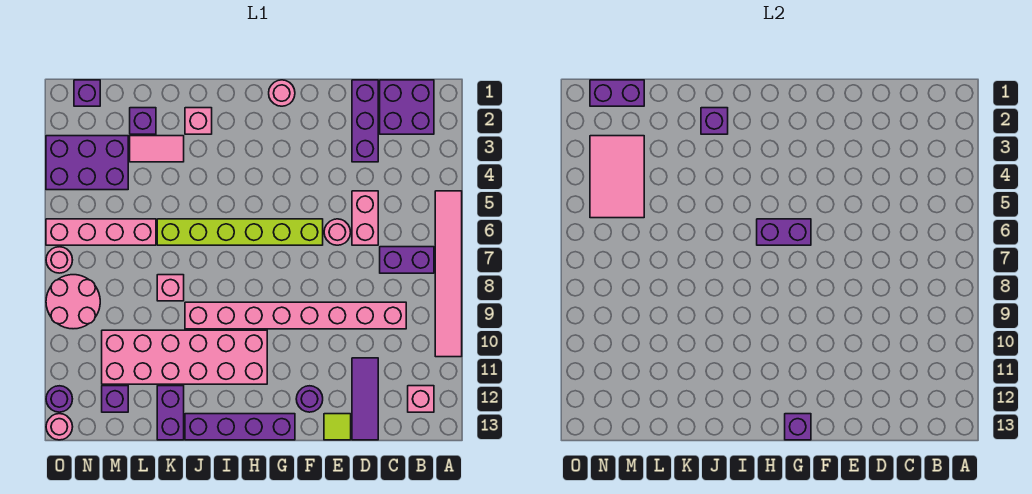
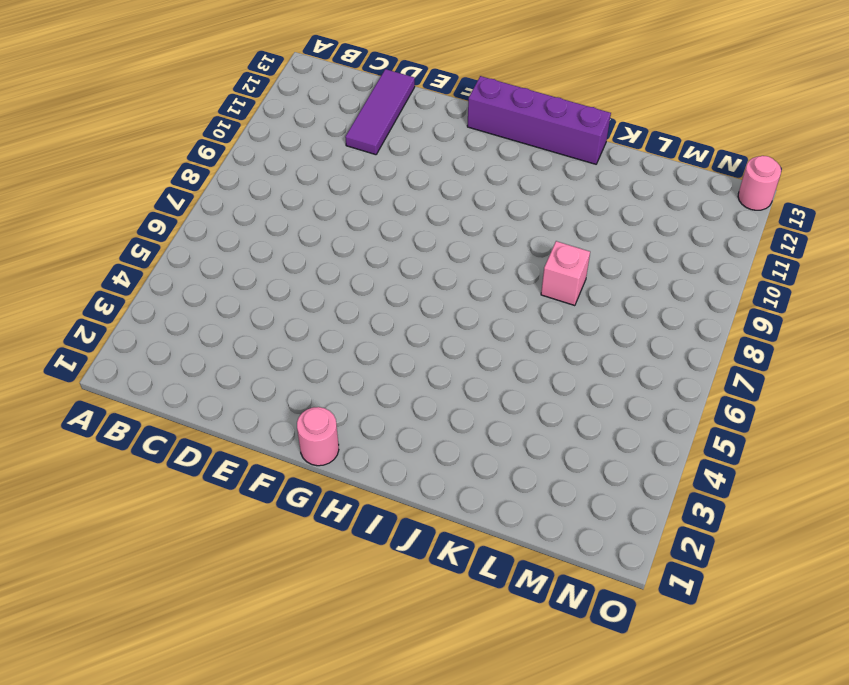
none -> pink 1x6 tile [435,191,462,357]
none -> purple 2x2 brick [380,80,434,134]
none -> purple 1x2 brick [380,247,434,273]
none -> pink 1x1 brick [408,386,434,412]

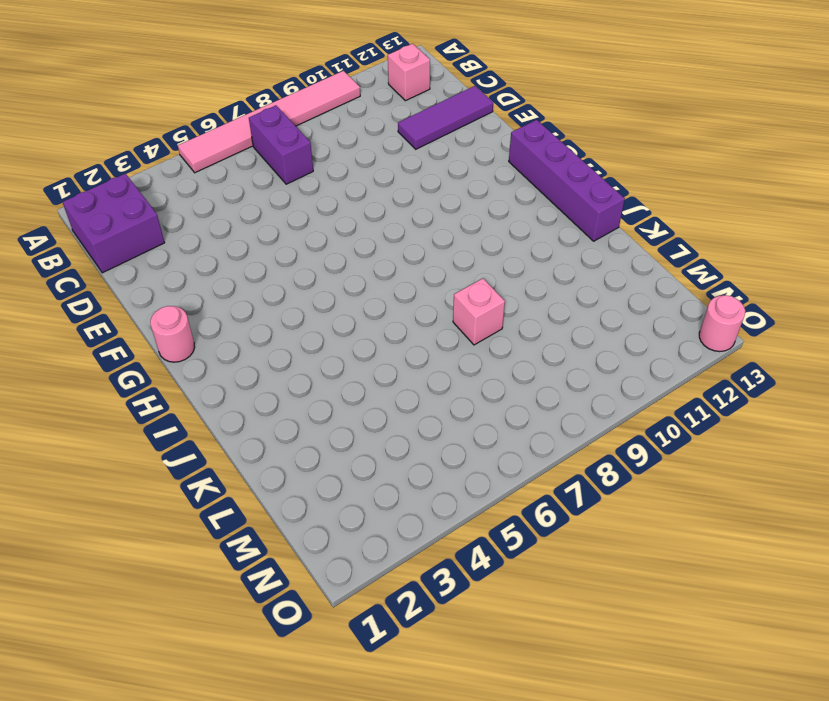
none -> pink 1x8 brick [185,302,406,329]
none -> purple 1x3 brick [352,80,378,162]
none -> pink 1x2 brick [352,191,378,245]
none -> pink 1x1 round brick [324,219,351,245]

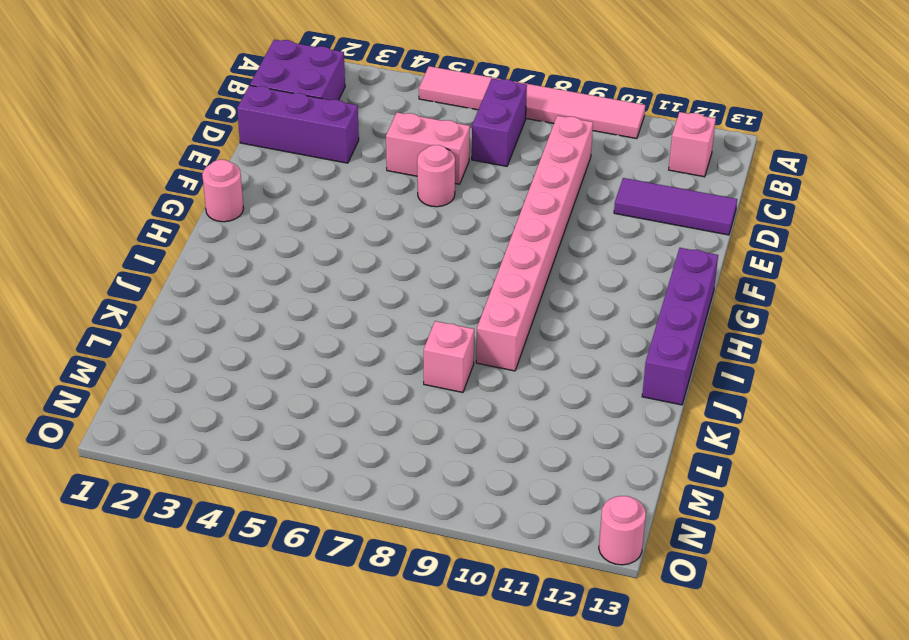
none -> lime 1x1 tile [324,414,351,440]
none -> lime 1x6 brick [157,219,323,245]
none -> purple 1x1 round brick [296,386,323,412]
none -> pink 2x6 brick [102,330,267,384]

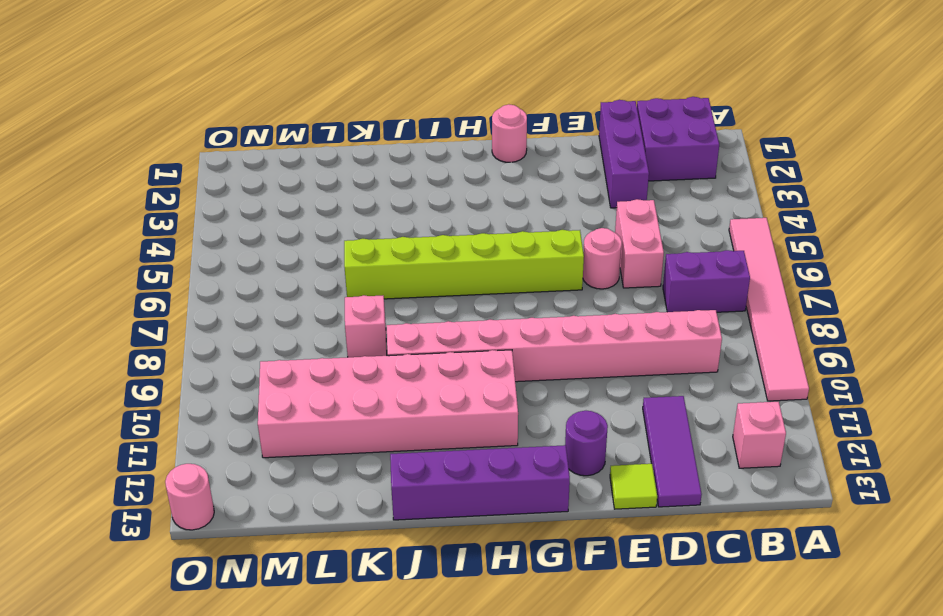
none -> pink 1x1 brick [185,108,212,134]
none -> pink 1x2 tile [130,136,184,162]
none -> purple 1x2 brick [157,386,184,440]
none -> purple 1x1 brick [130,108,156,134]

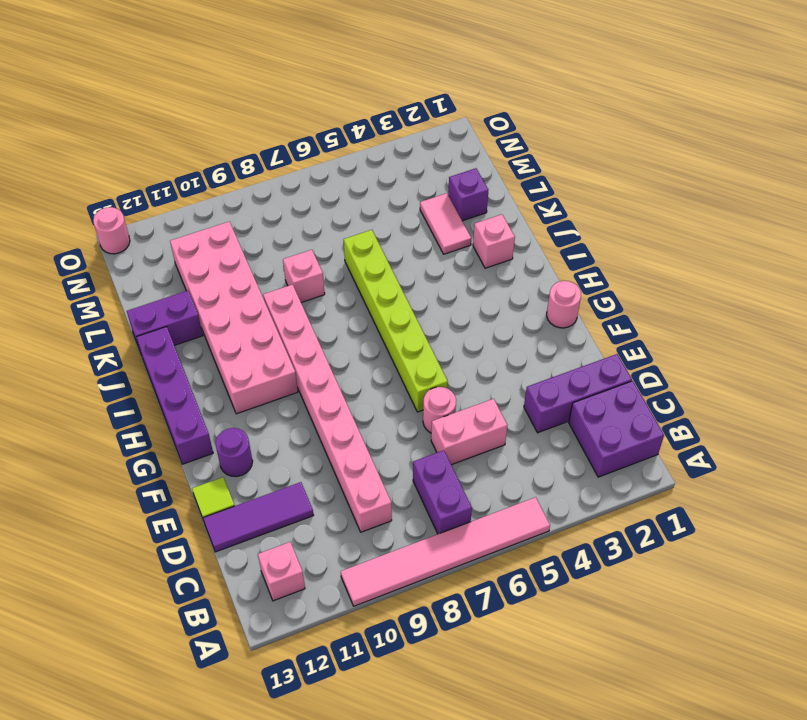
none -> pink 1x4 brick [46,219,156,245]
none -> purple 2x3 brick [46,136,128,190]
none -> purple 1x1 brick [102,386,128,412]
none -> purple 1x1 brick [74,80,100,106]

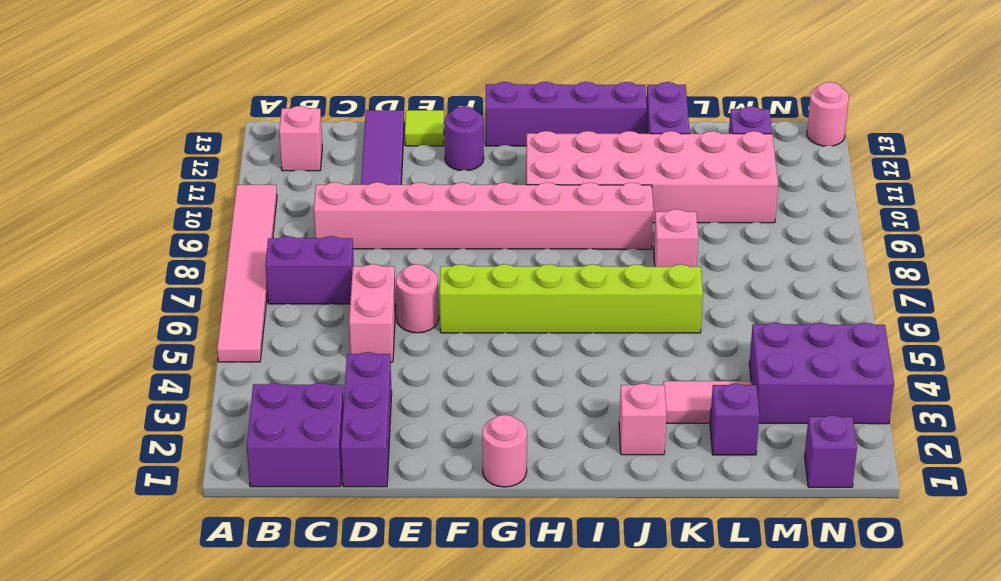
none -> pink 1x4 brick [46,219,156,245]
none -> pink 2x2 round brick [46,275,100,329]
none -> pink 1x1 round brick [46,247,72,273]
none -> purple 1x1 round brick [46,386,72,412]

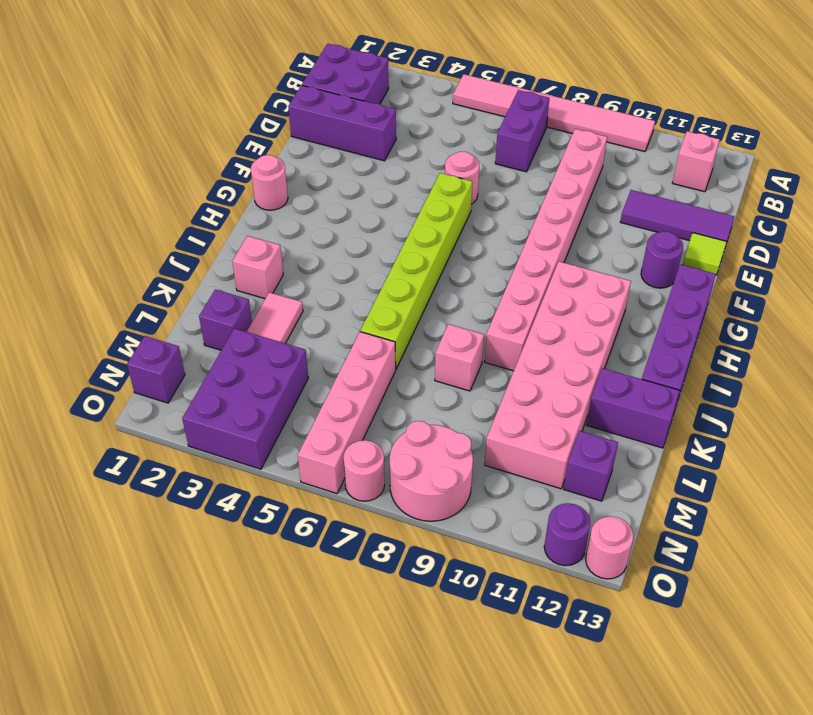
none -> pink 1x2 brick [352,191,378,245]
none -> purple 1x2 brick [757,219,811,245]
none -> purple 1x1 brick [785,414,811,440]
none -> purple 1x1 brick [701,108,728,134]

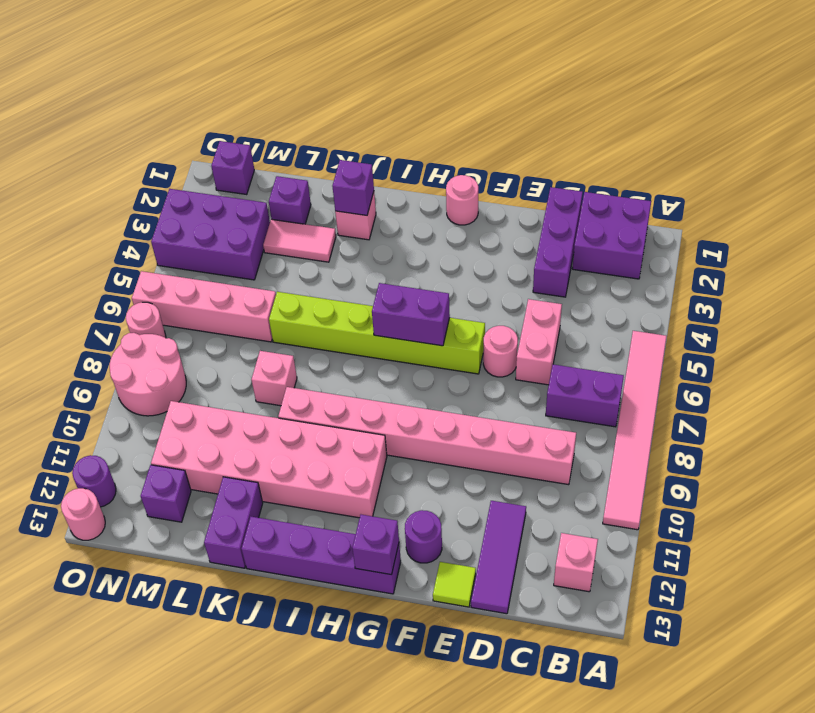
none -> purple 1x2 brick [590,80,644,106]
none -> pink 2x3 tile [590,136,644,218]

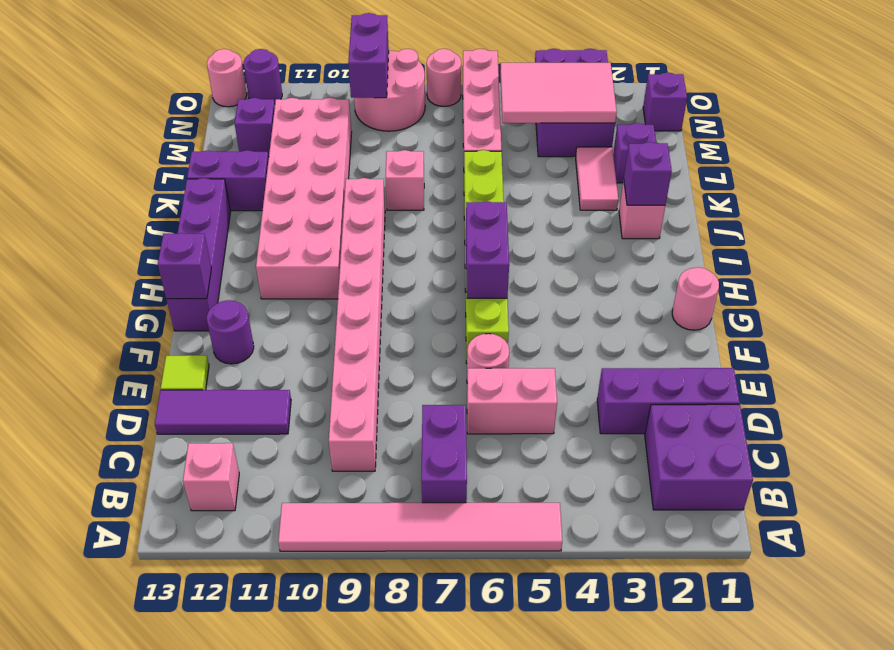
purple 1x2 brick [348,13,389,98] -> purple 1x2 brick moved to [590,80,644,106]

